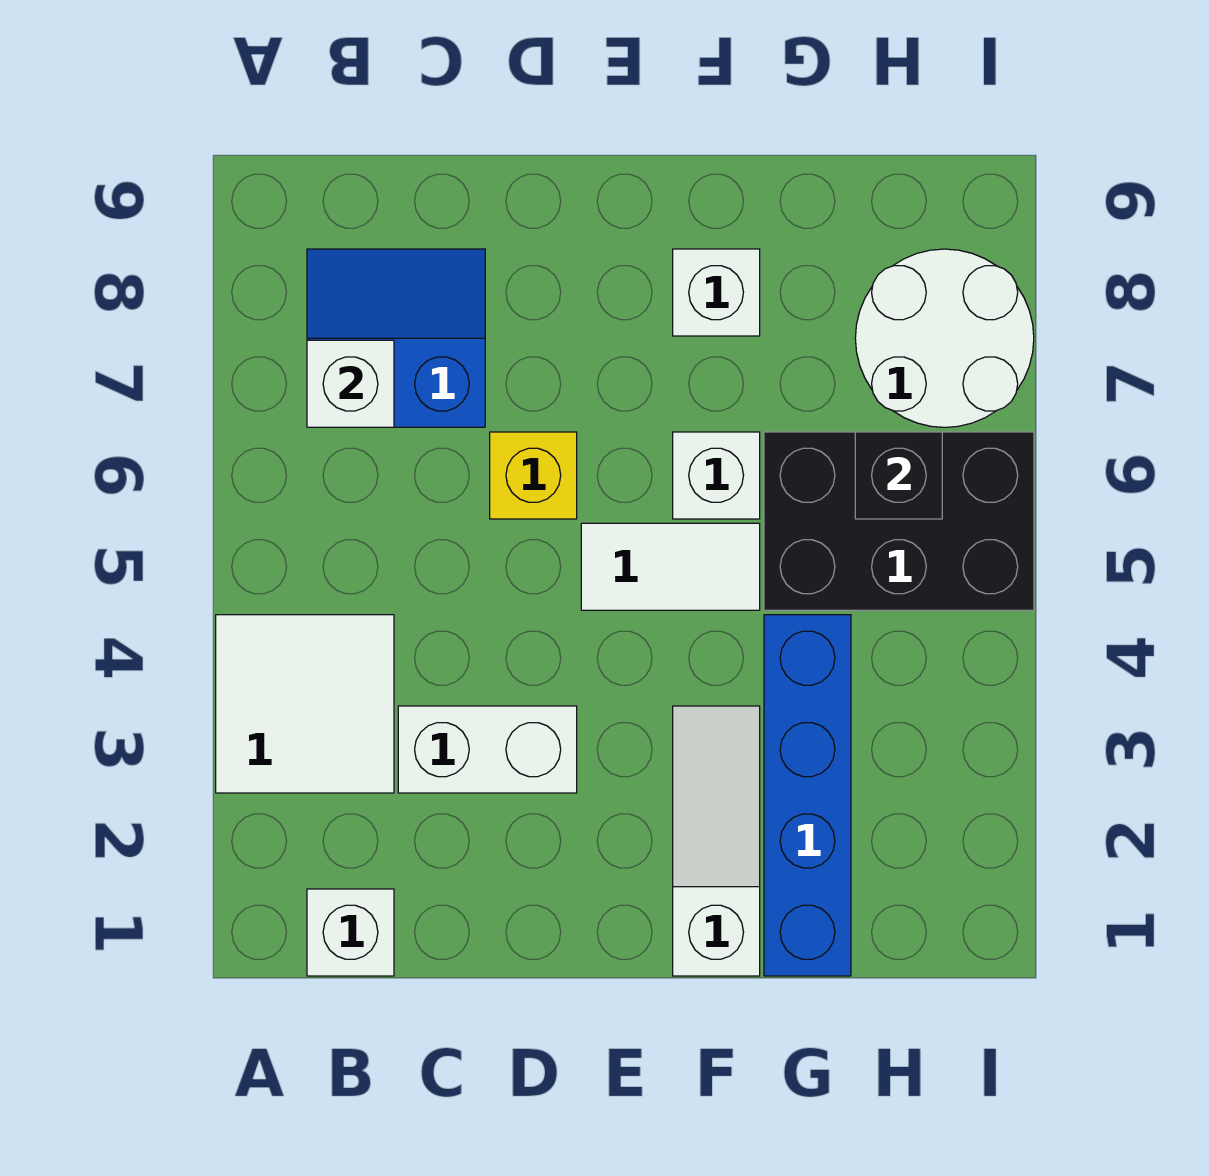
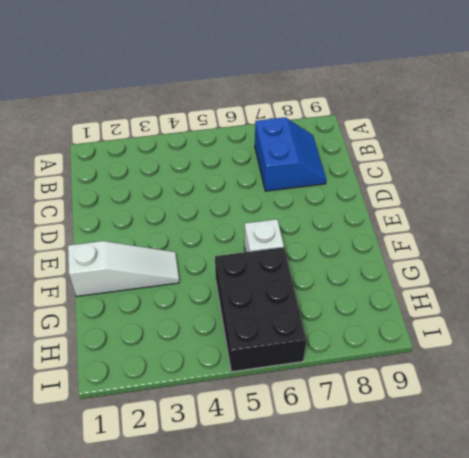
none -> white 2x2 tile [216,615,394,793]
none -> white 1x1 brick [307,889,394,976]
none -> white 1x2 brick [398,706,577,793]

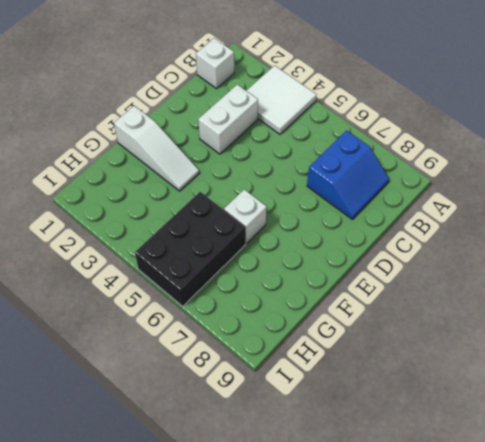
none -> yellow 1x1 brick [490,432,577,519]
none -> white 1x2 tile [581,523,760,610]
none -> white 1x1 brick [673,249,760,336]

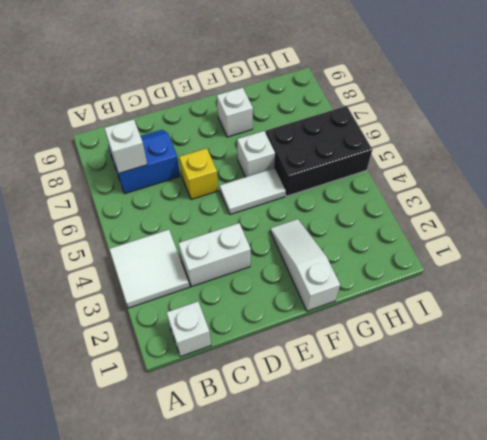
none -> blue 1x4 brick [764,615,851,976]
none -> white 2x2 round brick [855,249,1034,427]
none -> black 1x1 brick [855,432,942,519]

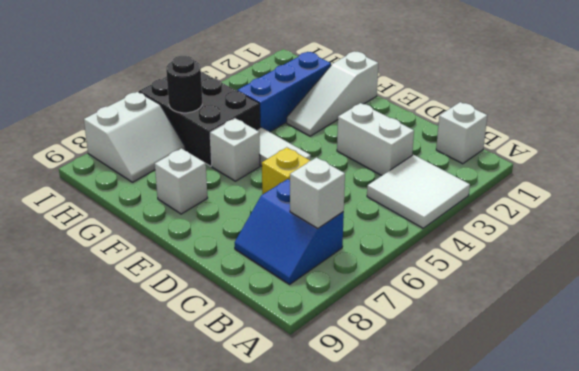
blue 1x3 brick [237,52,331,132] -> blue 1x4 brick [764,615,851,976]
black 1x1 round brick [166,56,202,113] -> black 1x1 brick [855,432,942,519]
white 2x2 slope [84,92,185,182] -> white 2x2 round brick [855,249,1034,427]

